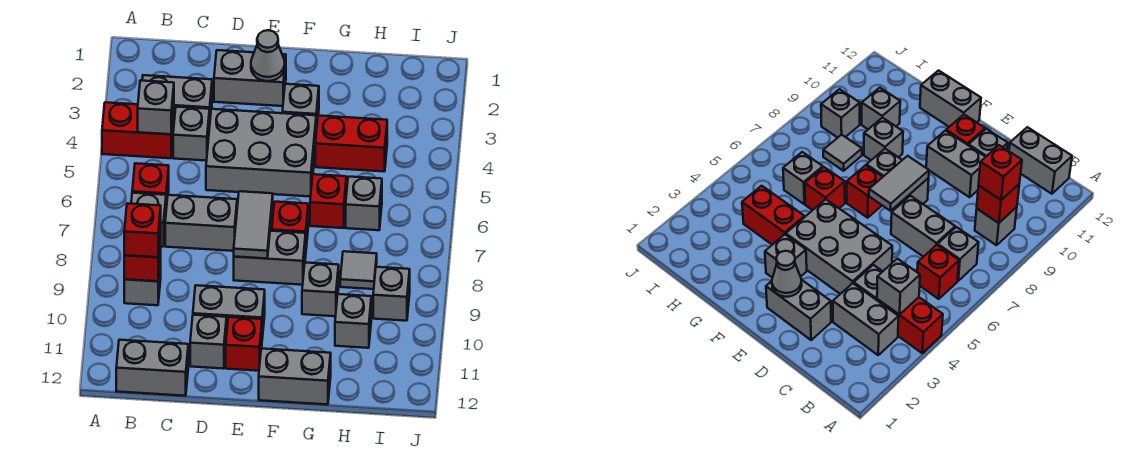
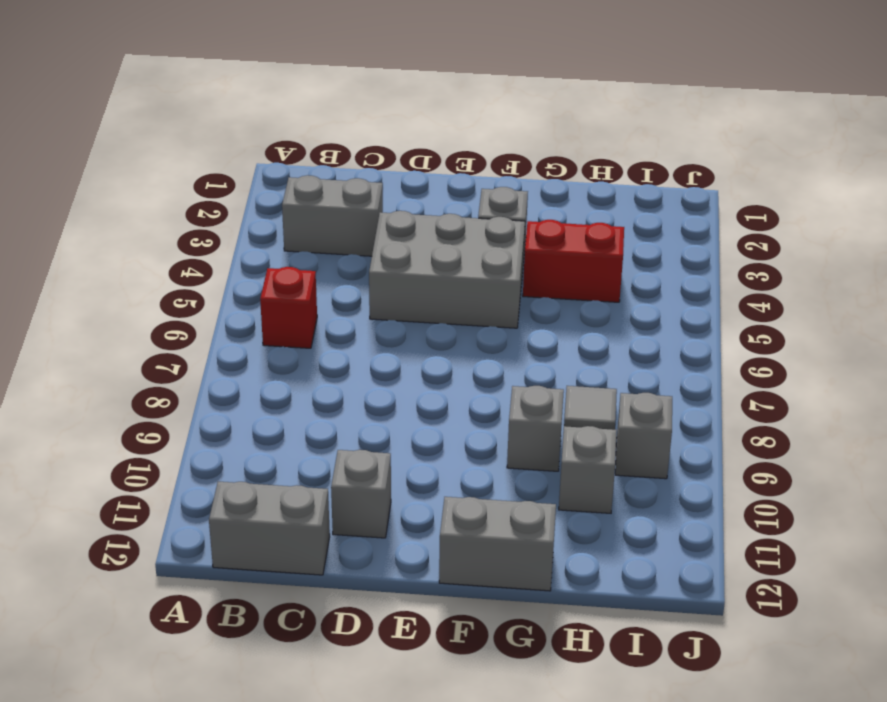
none -> red 1x2 brick [102,102,174,158]
none -> grey 1x1 brick [131,193,166,247]
none -> grey 1x1 brick [124,257,161,305]

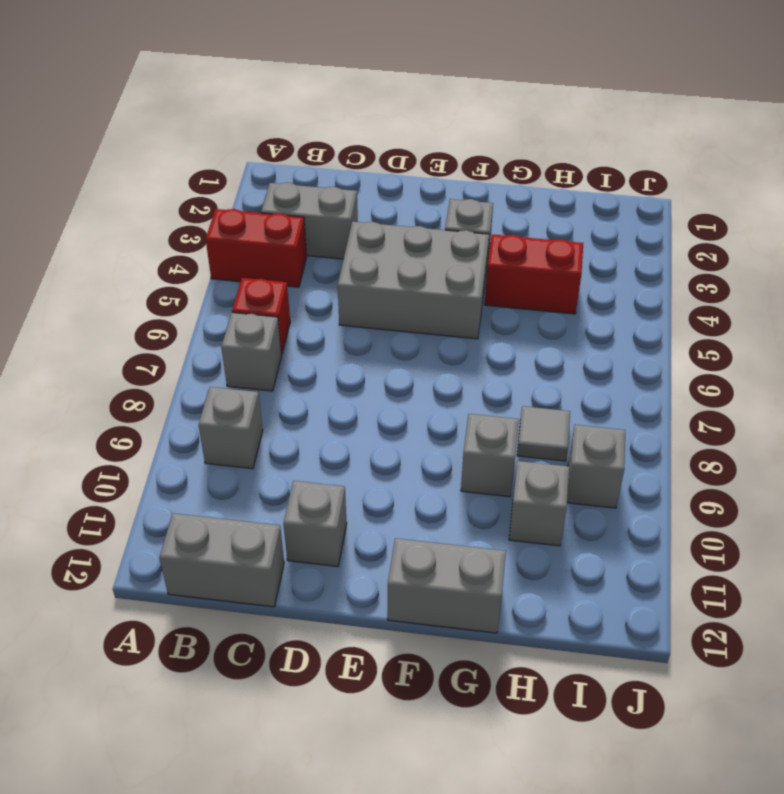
none -> grey 1x1 brick [173,107,210,161]
none -> grey 1x2 brick [165,195,237,251]
none -> grey 1x2 brick [214,50,286,106]

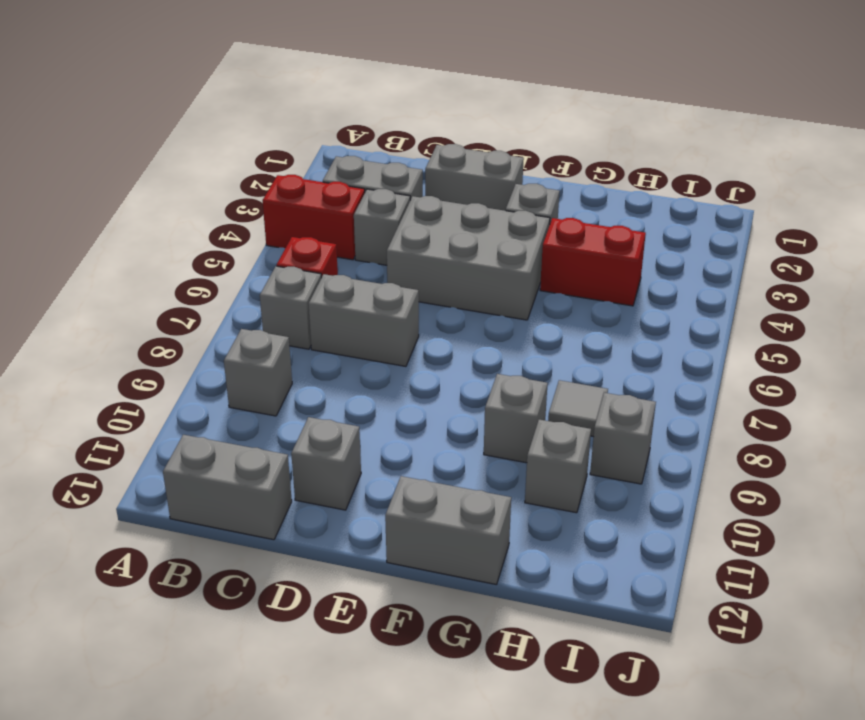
none -> grey 1x2 brick [193,285,265,338]
none -> grey 1x2 brick [234,231,306,285]
none -> red 1x1 brick [226,317,262,371]

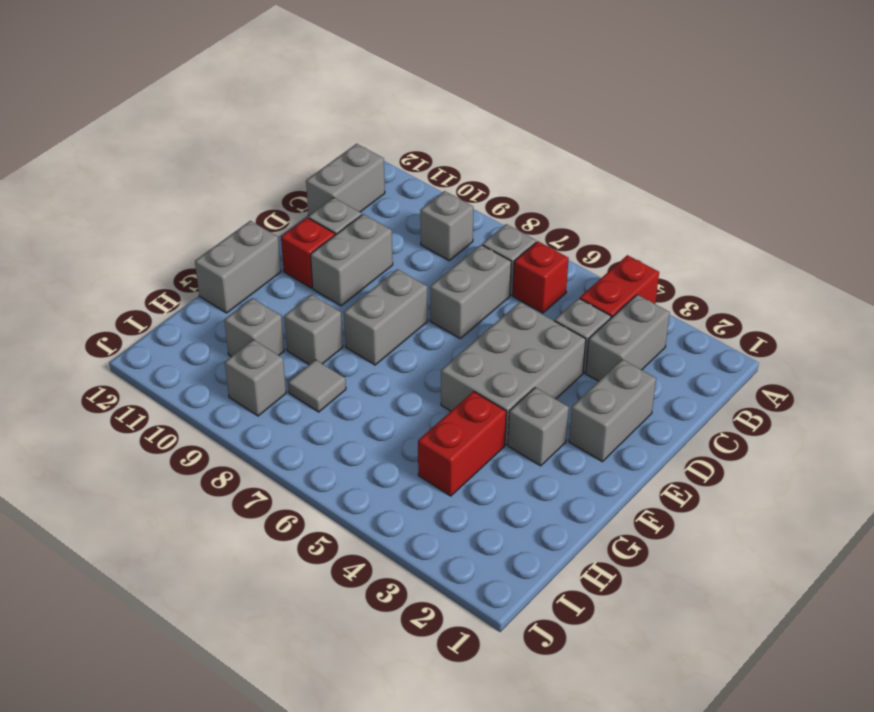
none -> red 1x1 brick [272,202,308,247]
none -> red 1x1 brick [310,174,346,228]
none -> grey 1x1 brick [346,177,382,230]

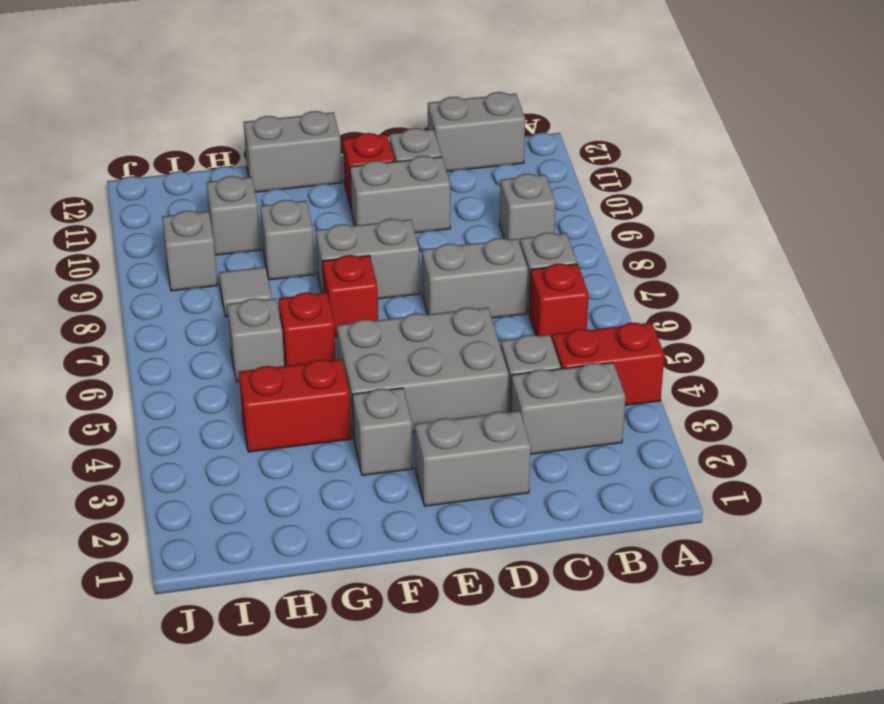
none -> grey 1x1 brick [138,80,174,134]
none -> red 1x1 brick [124,233,161,281]
none -> grey 1x1 cone [251,30,285,81]

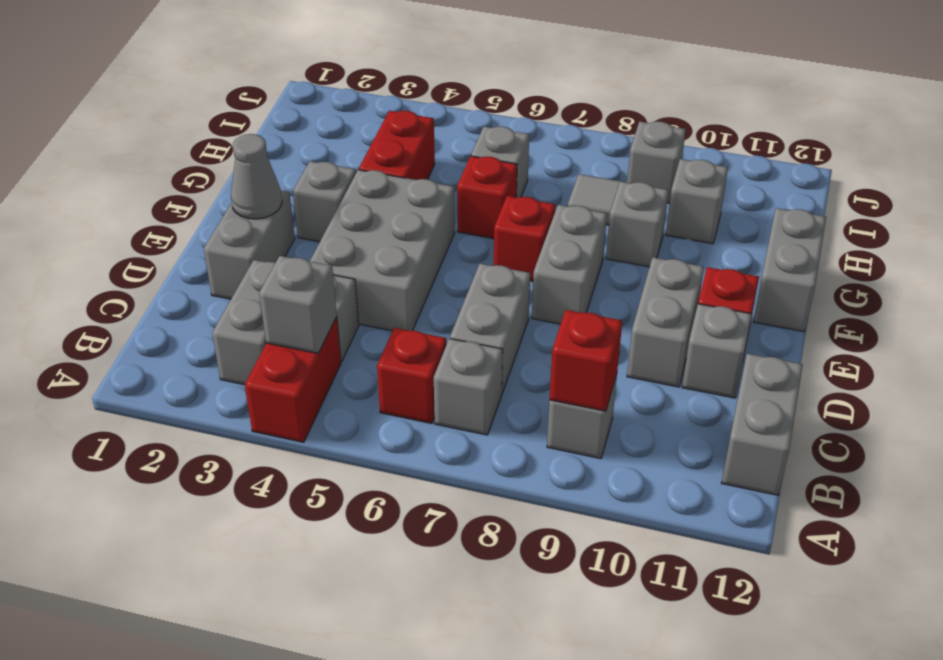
none -> grey 1x2 tile [234,191,273,259]
none -> red 1x1 brick [124,203,161,257]

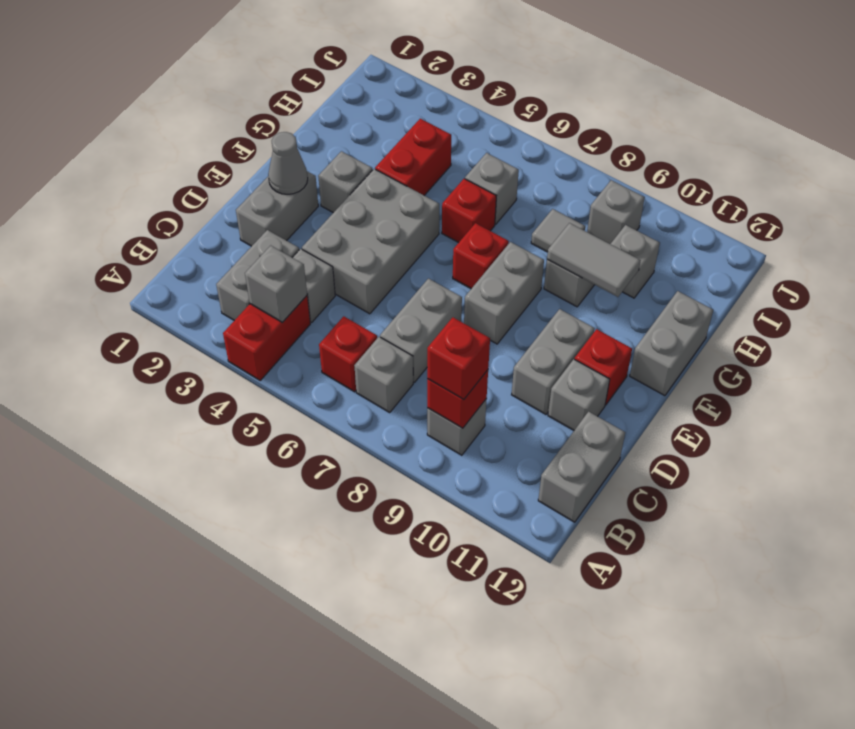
grey 1x2 tile [547,223,641,297] -> grey 1x2 tile moved to [234,191,273,259]

